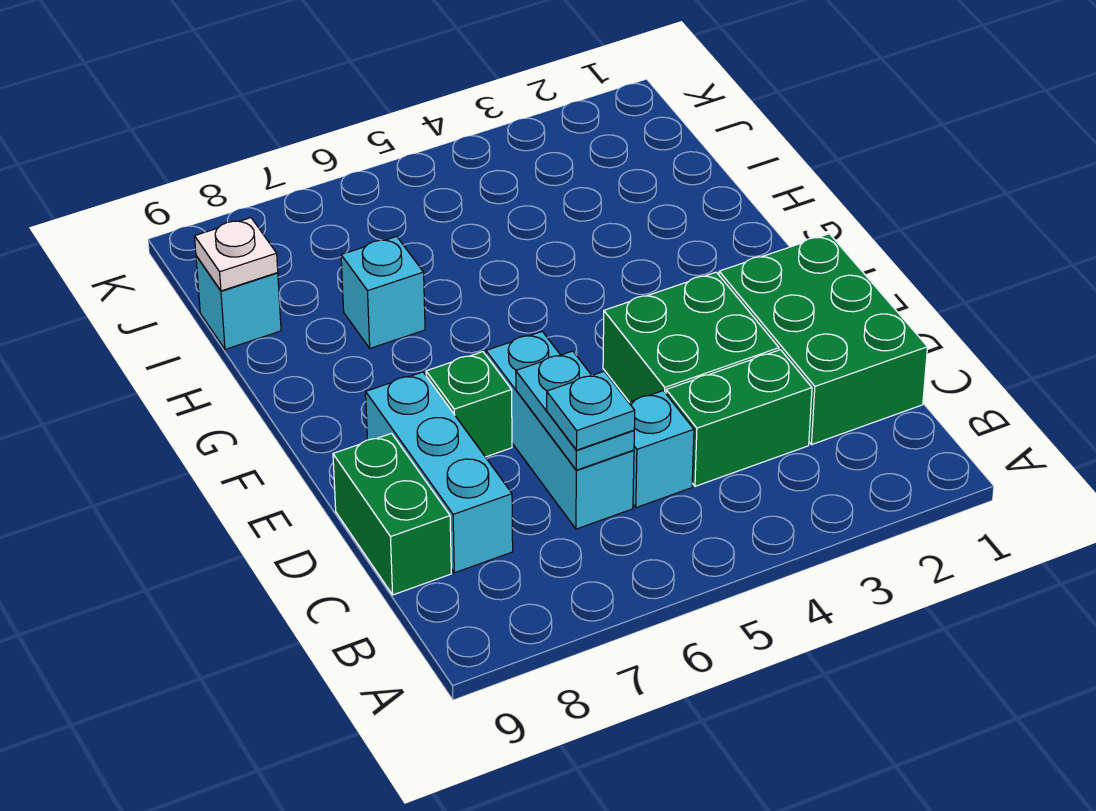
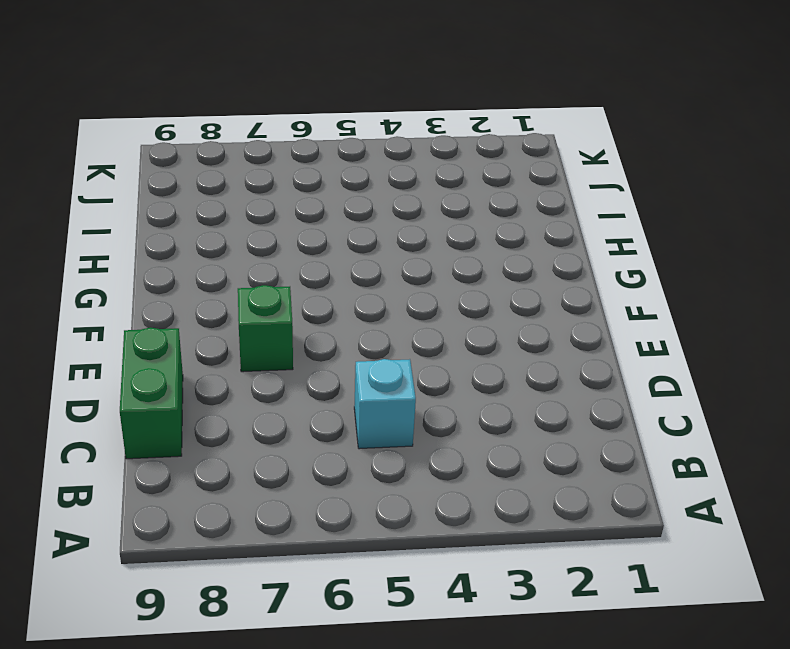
none -> green 2x3 brick [719,234,927,445]
none -> green 1x2 brick [666,350,812,486]
none -> cyan 1x3 brick [486,332,634,529]

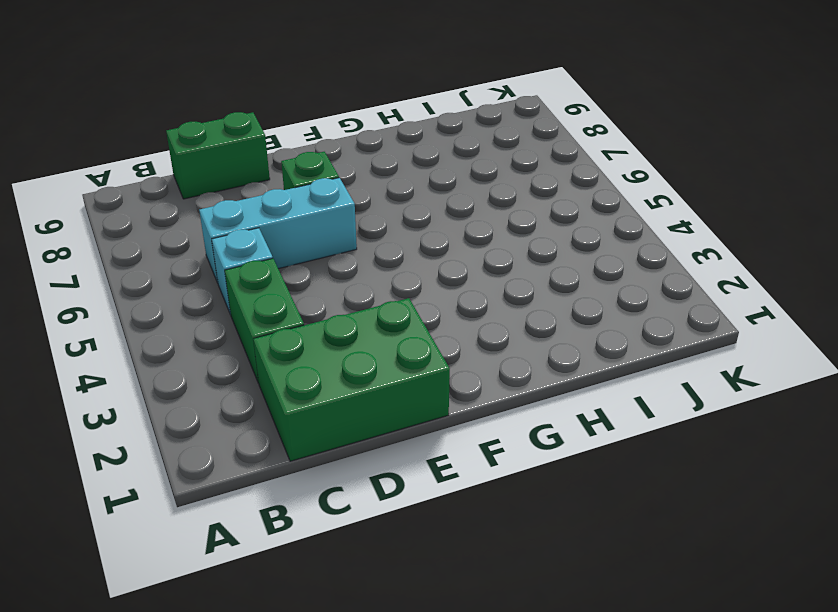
none -> cyan 1x3 brick [366,372,513,573]
none -> green 2x2 brick [603,272,779,402]
none -> cyan 1x1 brick [341,236,425,348]

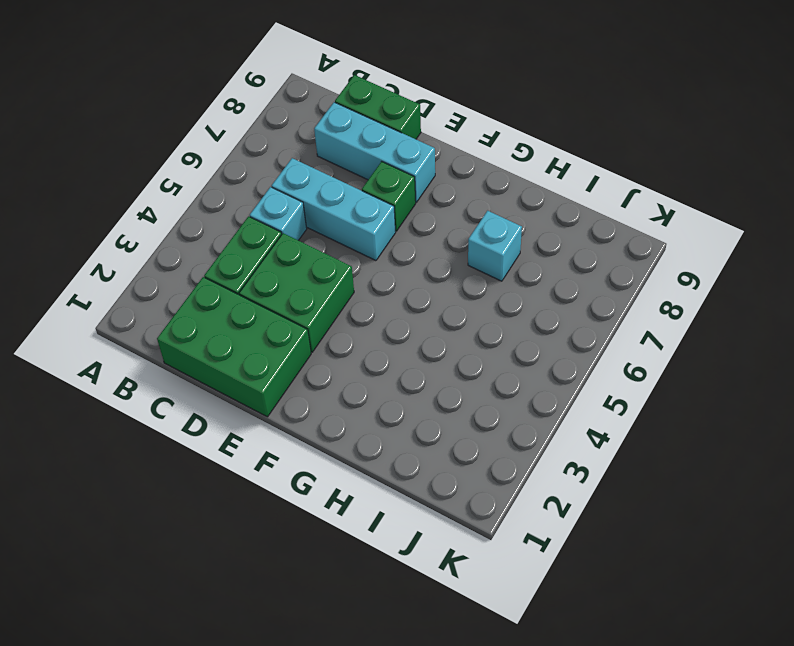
none -> cyan 1x1 brick [196,256,281,349]
none -> cyan 1x2 plate [516,351,634,470]
none -> white 1x1 plate [195,218,278,291]

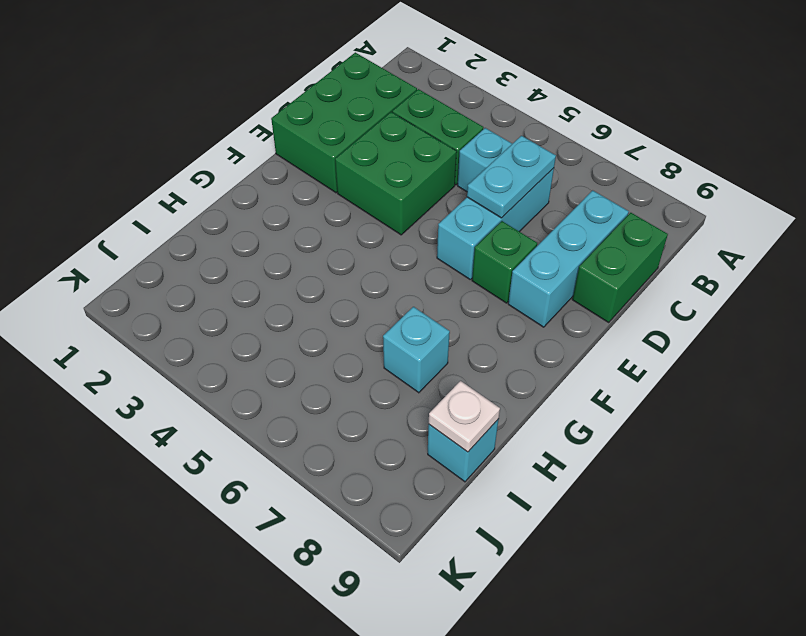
none -> cyan 1x1 plate [547,372,635,450]

